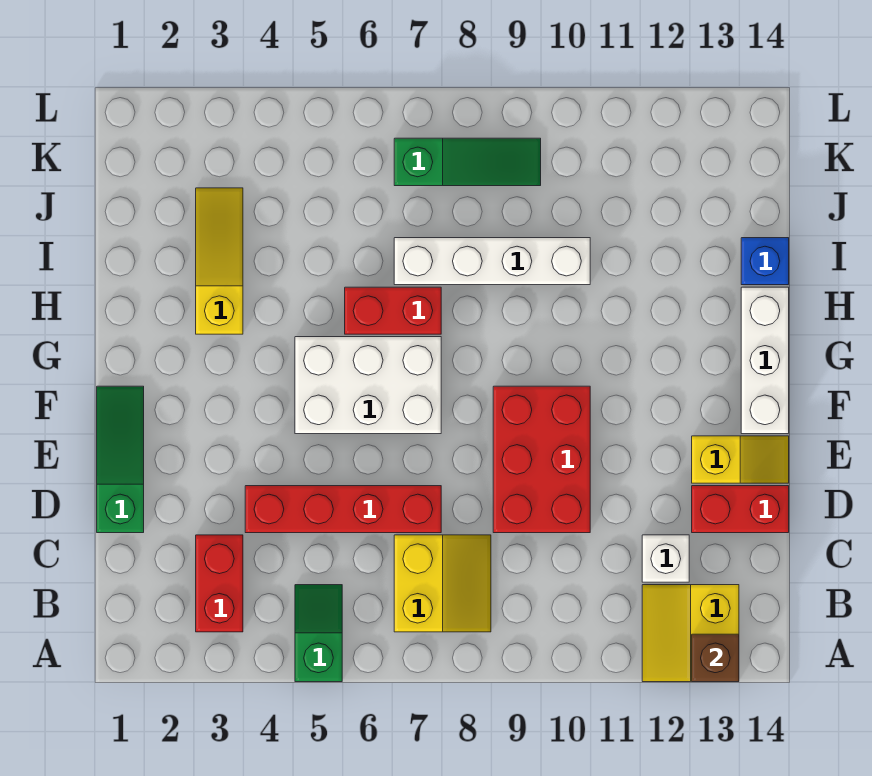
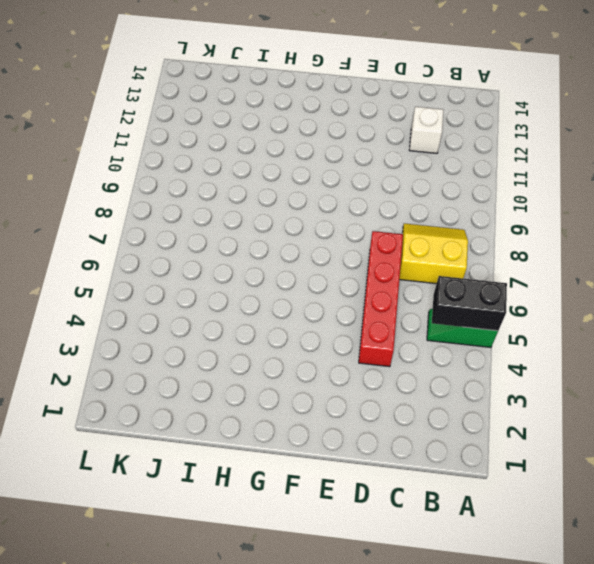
black 1x2 brick [432,276,507,331] -> none
none -> yellow 2x2 slope [642,585,739,682]
none -> red 1x2 brick [196,535,243,632]
none -> green 1x3 slope [97,386,144,533]

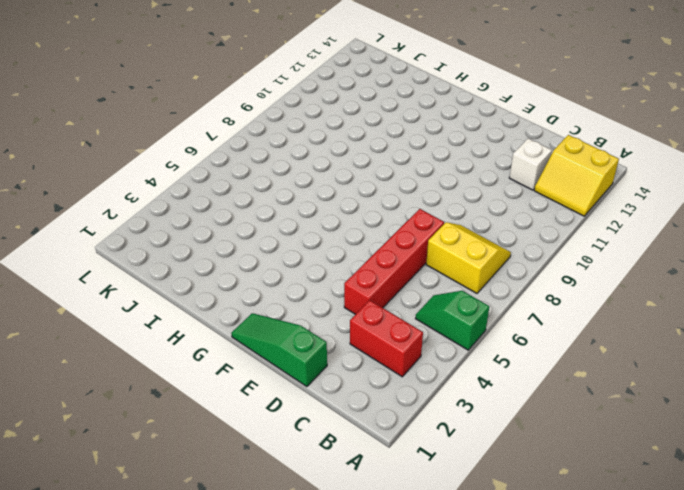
none -> red 2x3 brick [493,386,590,533]
none -> red 1x2 brick [692,486,789,533]
none -> yellow 1x2 slope [692,436,789,483]

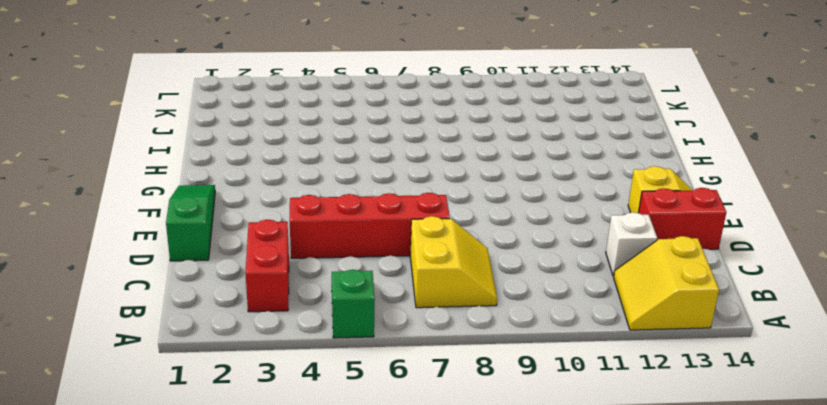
none -> red 2x3 brick [493,386,590,533]
none -> white 2x3 brick [295,337,441,434]
none -> white 1x3 brick [741,287,789,434]

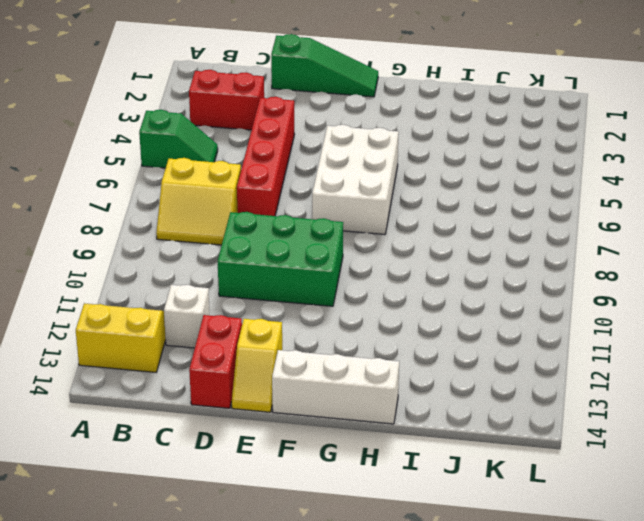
green 2x3 brick [218,212,343,306] -> red 2x3 brick [493,386,590,533]
none -> yellow 1x3 slope [196,188,243,334]
none -> red 1x2 brick [345,287,441,334]
none -> white 1x4 brick [394,238,590,285]

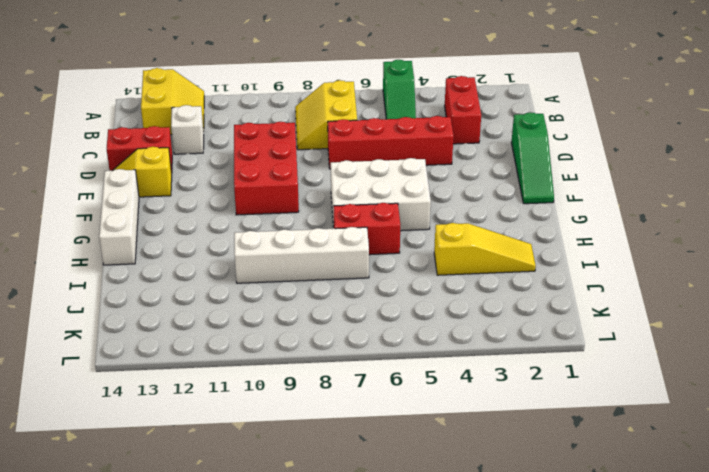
yellow 1x3 slope [434,223,536,275] -> yellow 1x3 slope turned to [196,188,243,334]
none -> blue 1x1 brick [741,238,789,285]
none -> green 1x3 slope [394,138,541,186]
none -> brown 1x1 brick [692,634,739,682]

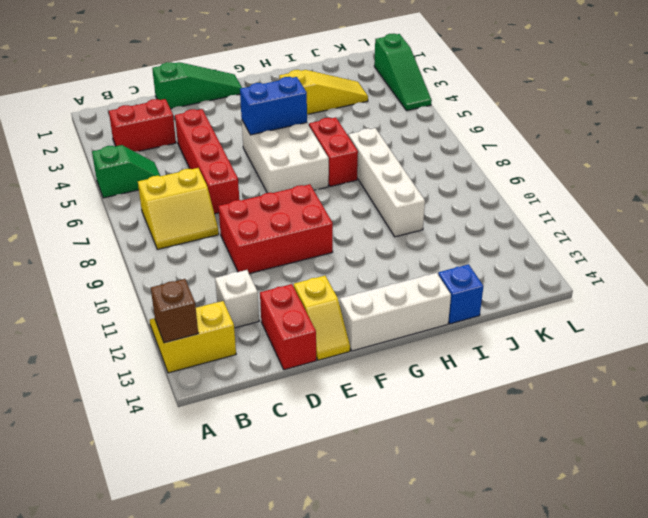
blue 1x2 brick [240,77,307,135] -> none
green 1x3 slope [374,34,432,111] -> green 1x3 slope moved to [394,138,541,186]

